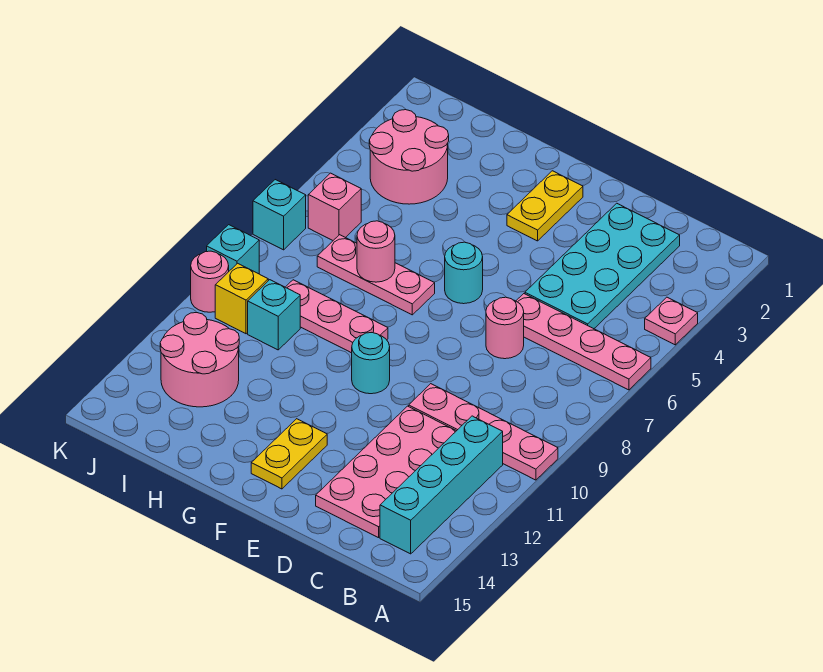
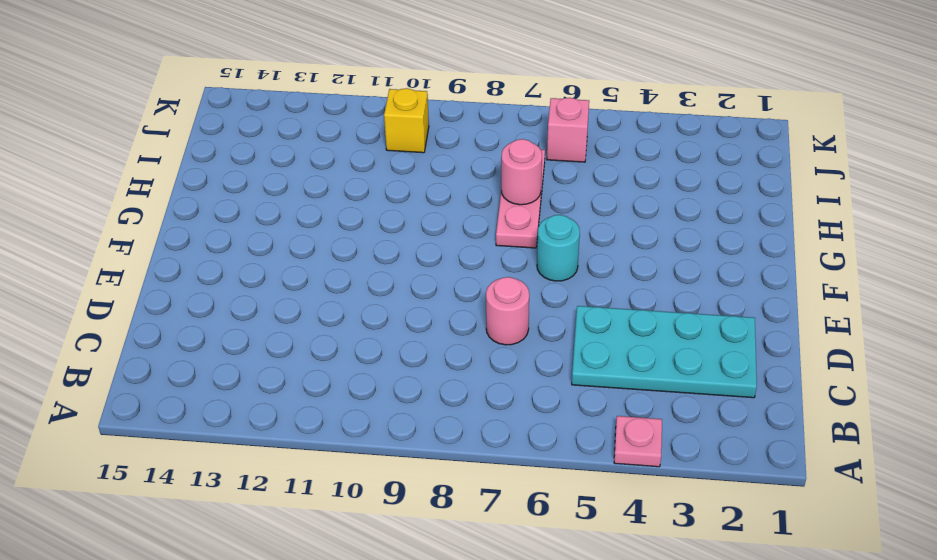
none -> pink 1x4 plate [516,294,651,390]
none -> pink 1x4 plate [409,384,558,480]
none -> cyan 1x4 brick [380,416,503,554]

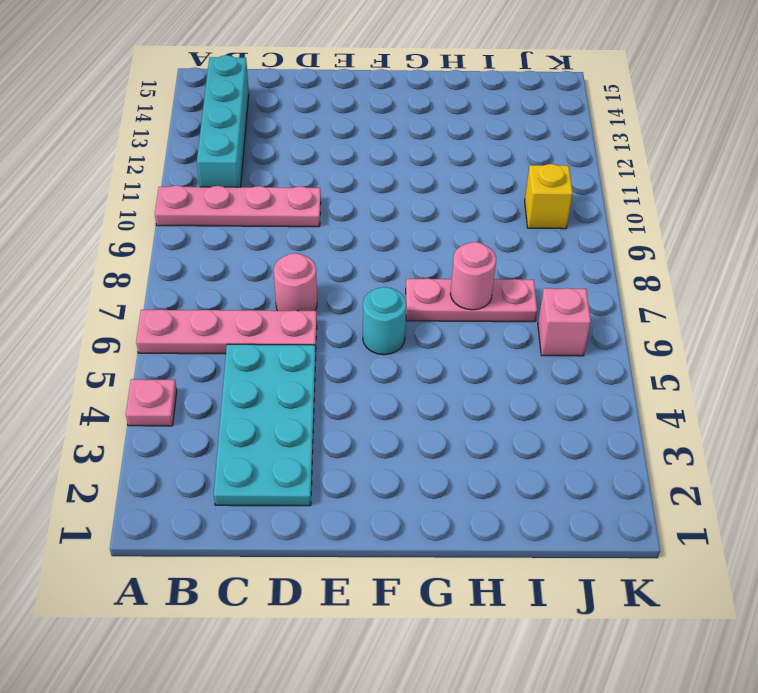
none -> pink 2x4 plate [316,406,456,538]
none -> yellow 1x2 plate [507,171,583,241]
none -> cyan 1x1 round brick [352,333,390,394]

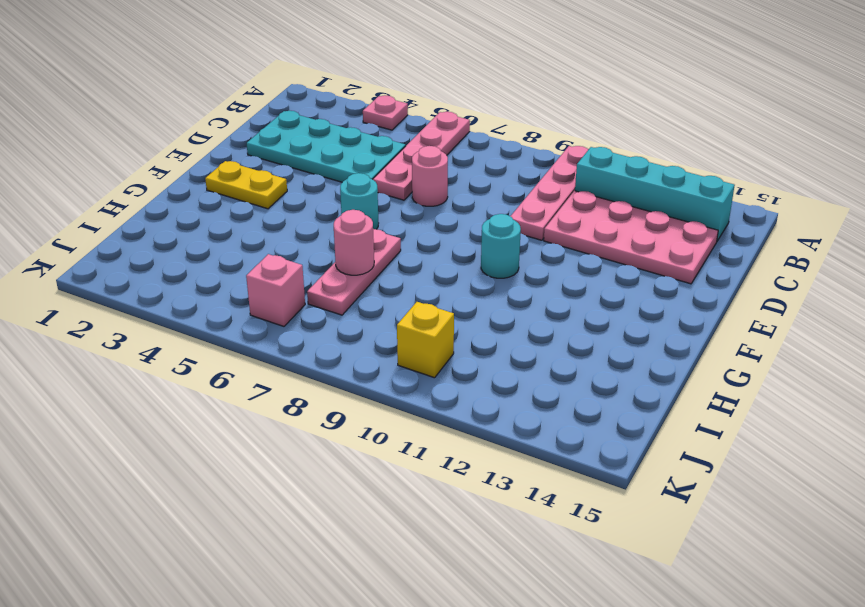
none -> yellow 1x2 plate [251,419,327,489]
none -> pink 1x3 plate [286,280,388,353]
none -> pink 2x2 round brick [369,110,449,204]

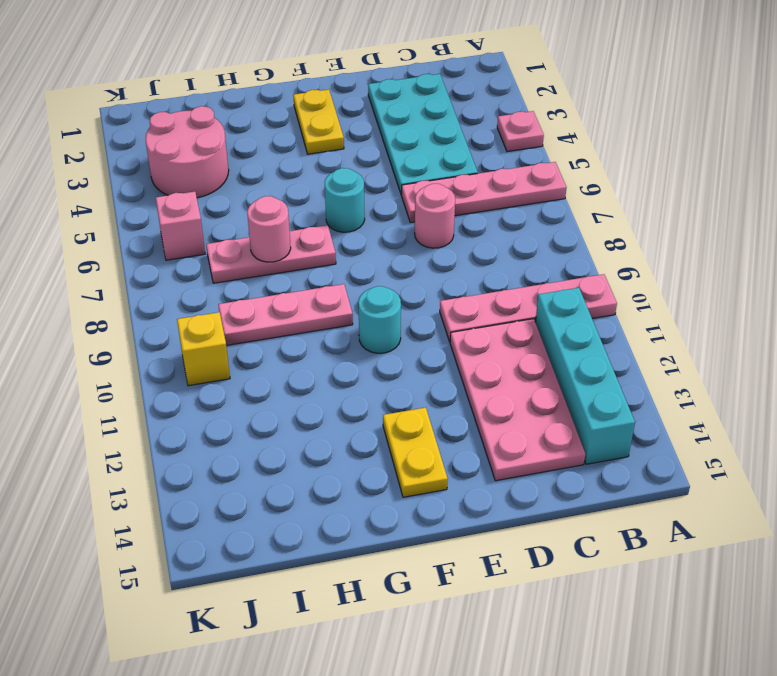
none -> cyan 1x1 brick [248,280,300,350]
none -> pink 2x2 round brick [160,313,239,407]
none -> cyan 1x1 brick [253,180,306,250]

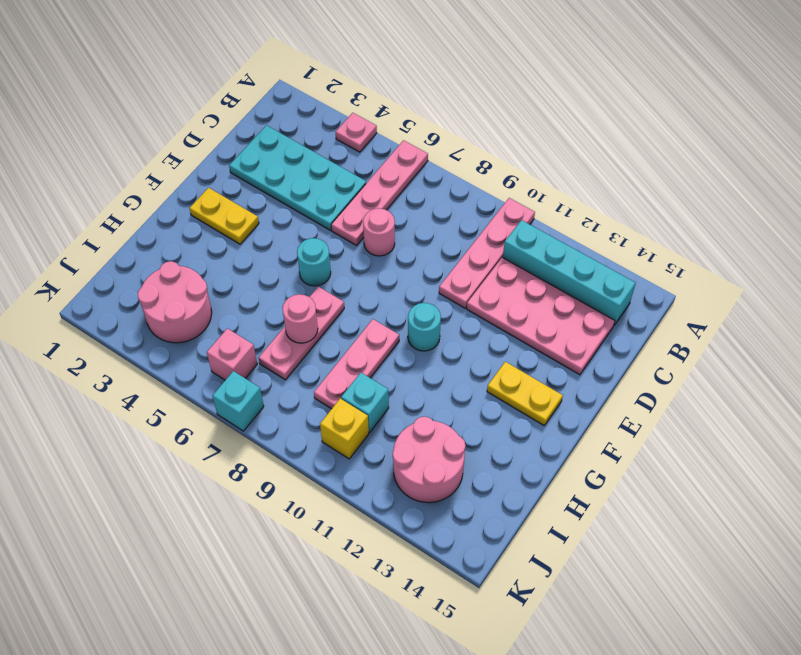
none -> cyan 1x1 brick [207,225,259,274]
none -> pink 1x1 round brick [191,251,229,312]

